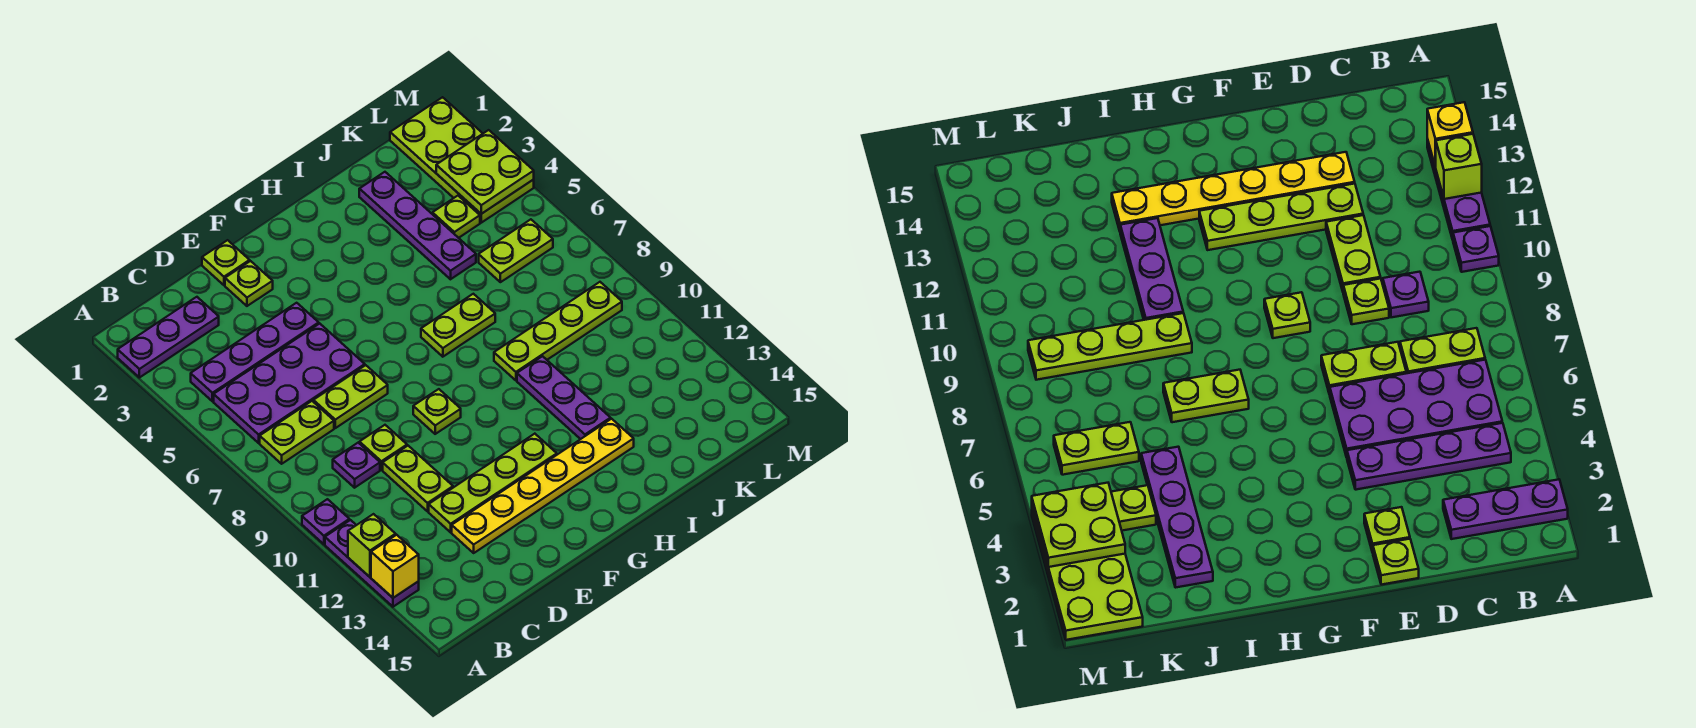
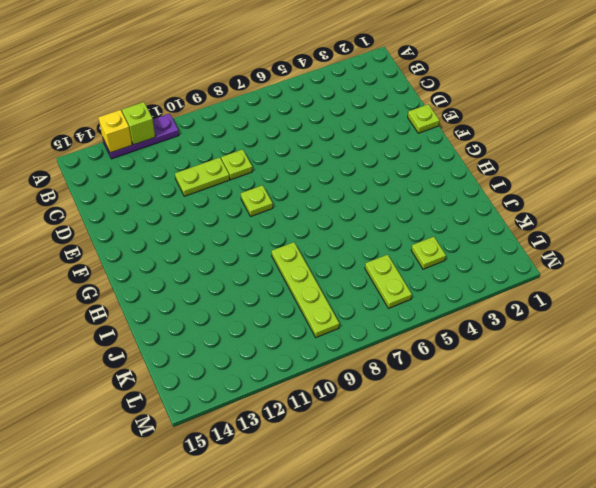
none -> purple 1x3 plate [118,297,219,378]
none -> purple 1x1 plate [302,499,349,544]
none -> purple 1x4 plate [191,303,319,401]

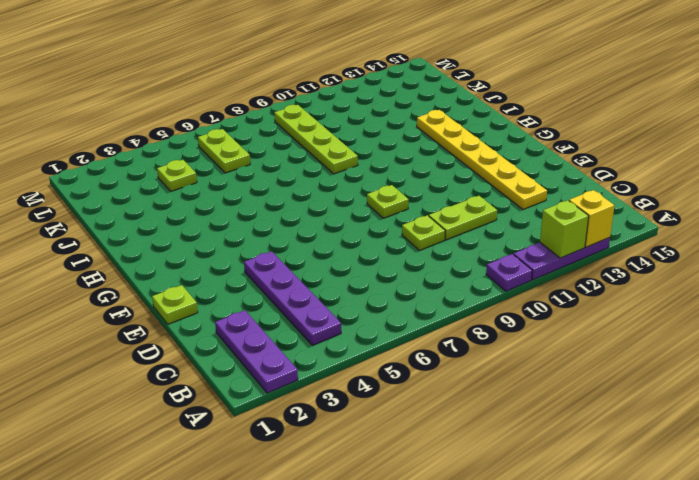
none -> purple 2x4 plate [214,324,365,443]
none -> lime 1x2 plate [260,401,334,464]
none -> purple 1x1 plate [333,443,380,488]

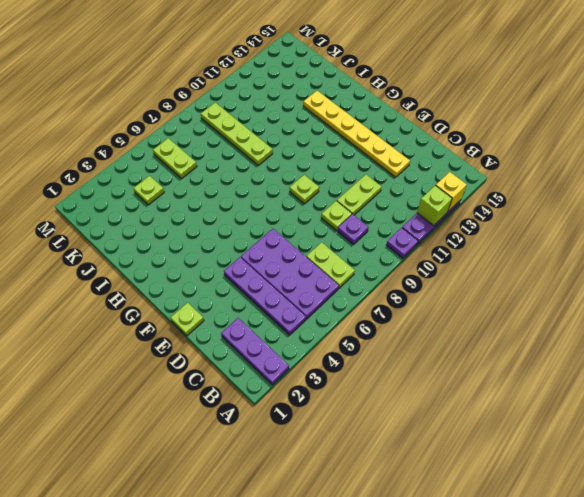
none -> lime 1x2 plate [313,365,388,428]
none -> lime 1x4 plate [429,434,557,532]
none -> lime 1x1 plate [225,261,273,306]

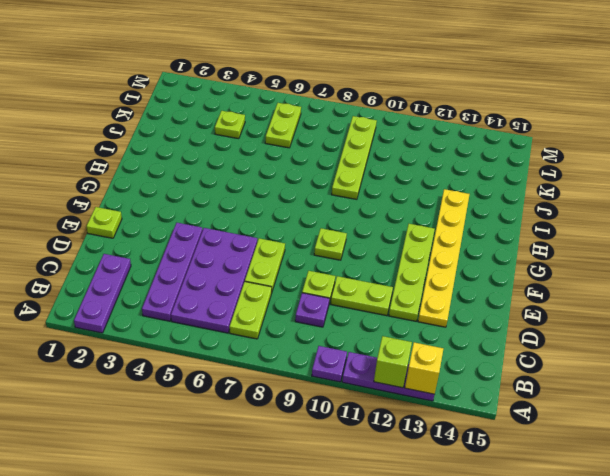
none -> lime 1x1 plate [225,261,273,306]
none -> lime 1x2 plate [421,294,495,357]
none -> purple 1x3 plate [517,356,611,439]

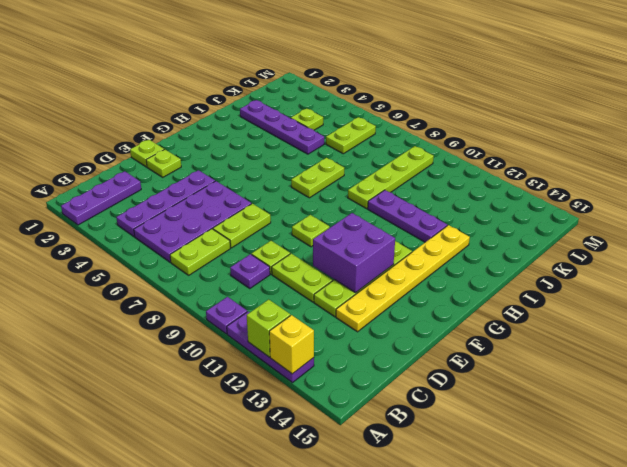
purple 2x2 brick [313,213,395,293] -> none
none -> lime 2x4 plate [390,97,534,223]
none -> lime 2x2 plate [436,130,534,214]

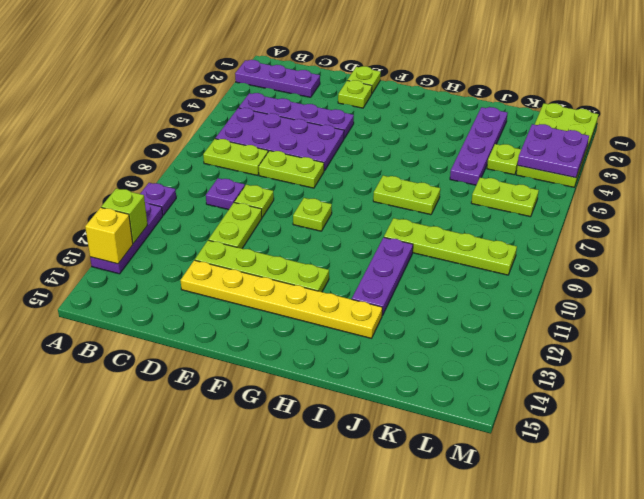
purple 2x2 plate [518,124,589,178] -> lime 2x2 plate [436,130,534,214]

